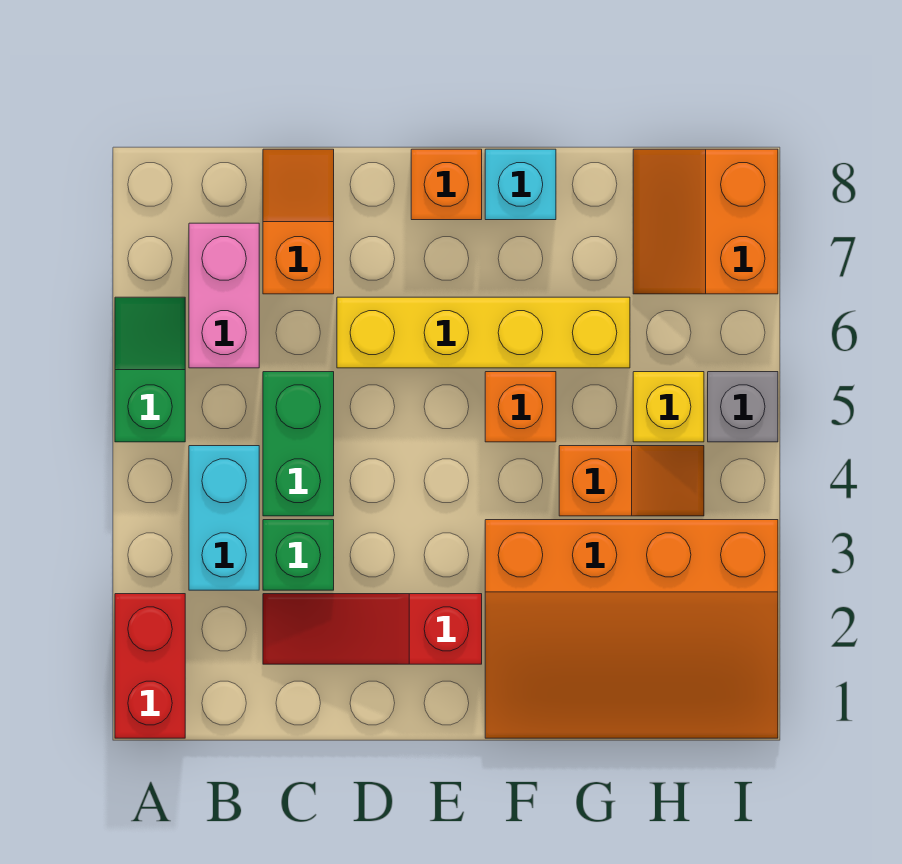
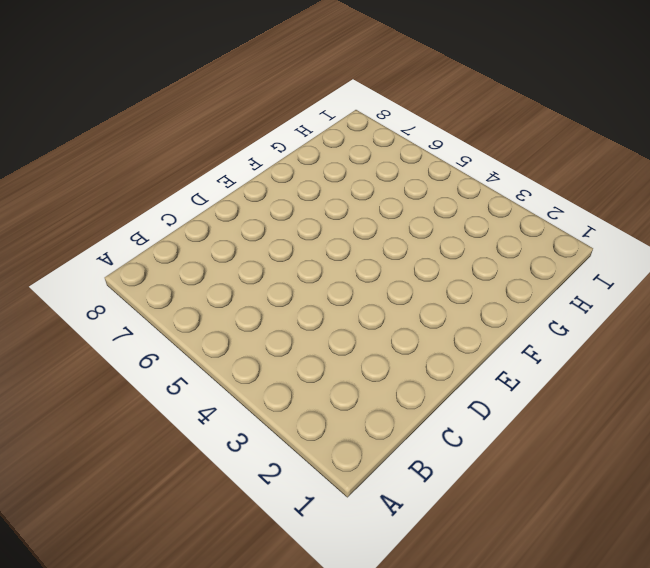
none -> red 1x2 brick [115,594,185,738]
none -> green 1x2 slope [115,297,185,442]
none -> cyan 1x2 brick [189,446,259,590]

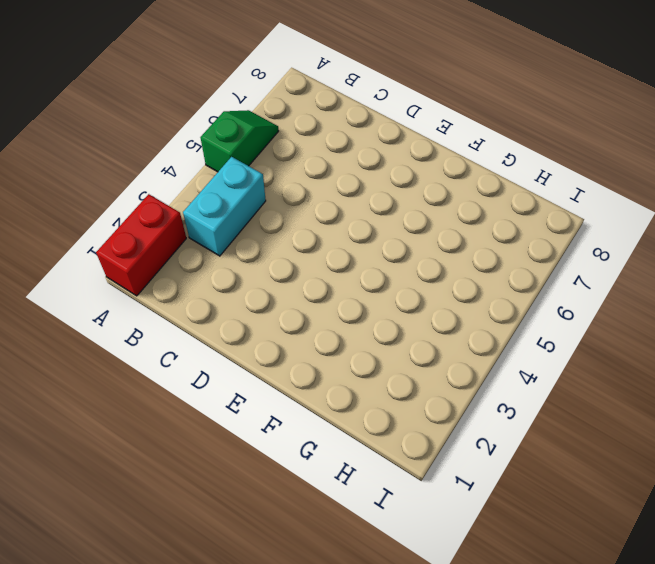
none -> pink 1x2 brick [189,223,259,368]
none -> red 1x3 slope [263,594,482,664]
none -> green 1x1 brick [263,520,334,590]

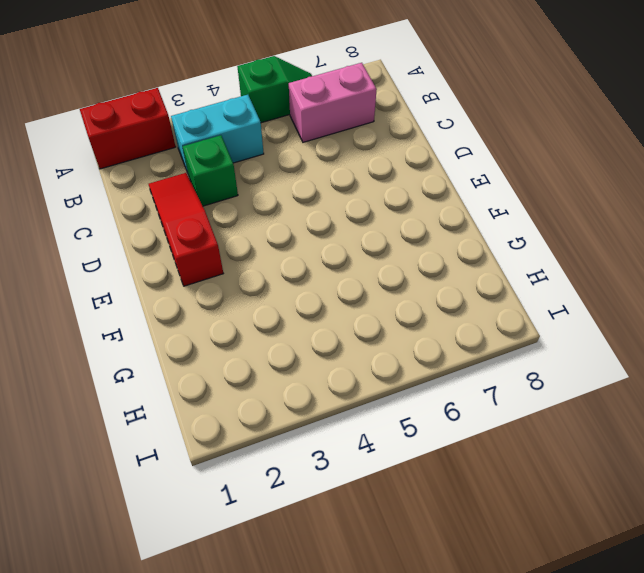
none -> green 1x2 brick [263,372,334,516]
none -> orange 1x2 slope [263,149,334,294]
none -> yellow 1x4 brick [337,297,630,368]

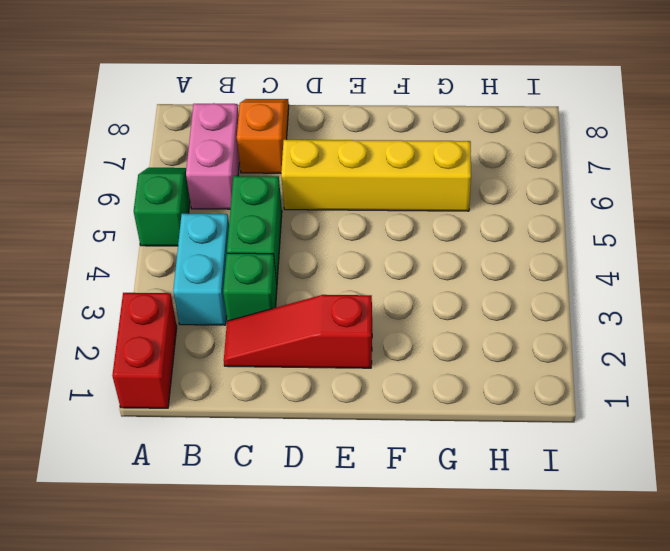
none -> orange 1x1 brick [411,149,482,220]
none -> orange 3x4 slope [485,520,778,738]
none -> orange 1x1 brick [485,372,556,442]

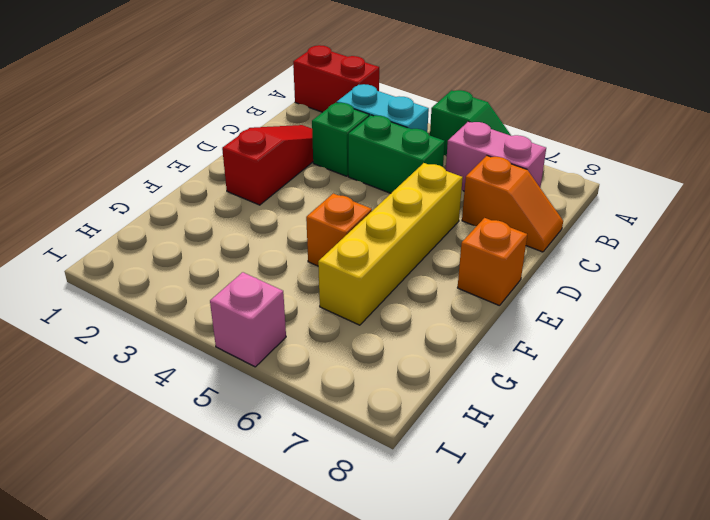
pink 1x1 brick [210,272,286,367] -> grey 1x1 brick [708,372,778,442]
none -> orange 3x4 slope [485,520,778,738]
none -> cyan 1x1 brick [485,149,556,220]
none -> orange 1x2 slope [559,446,704,516]

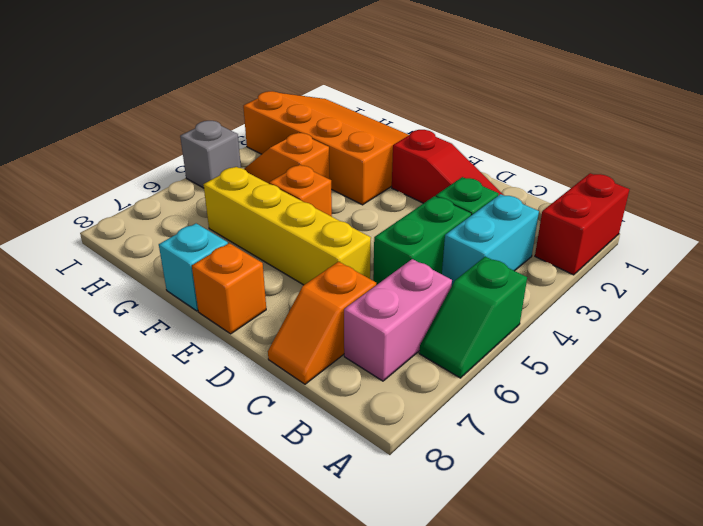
none -> yellow 1x1 brick [633,372,704,442]
none -> orange 2x2 slope [633,149,778,294]

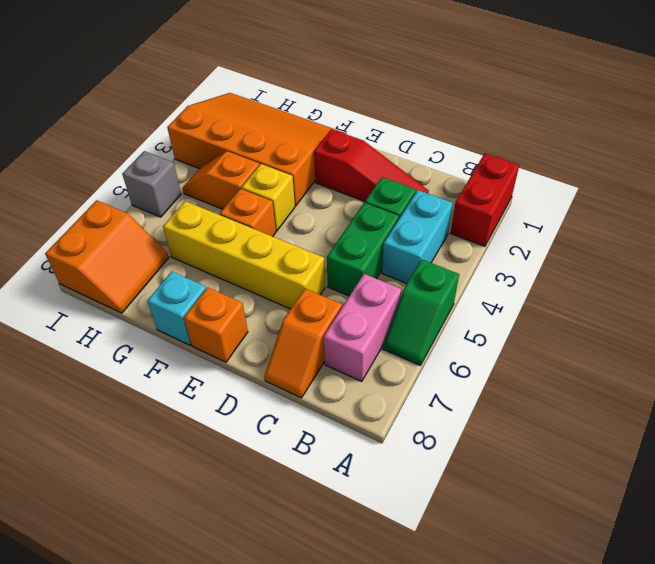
yellow 1x1 brick [241,164,295,231] -> yellow 1x1 brick moved to [633,372,704,442]

